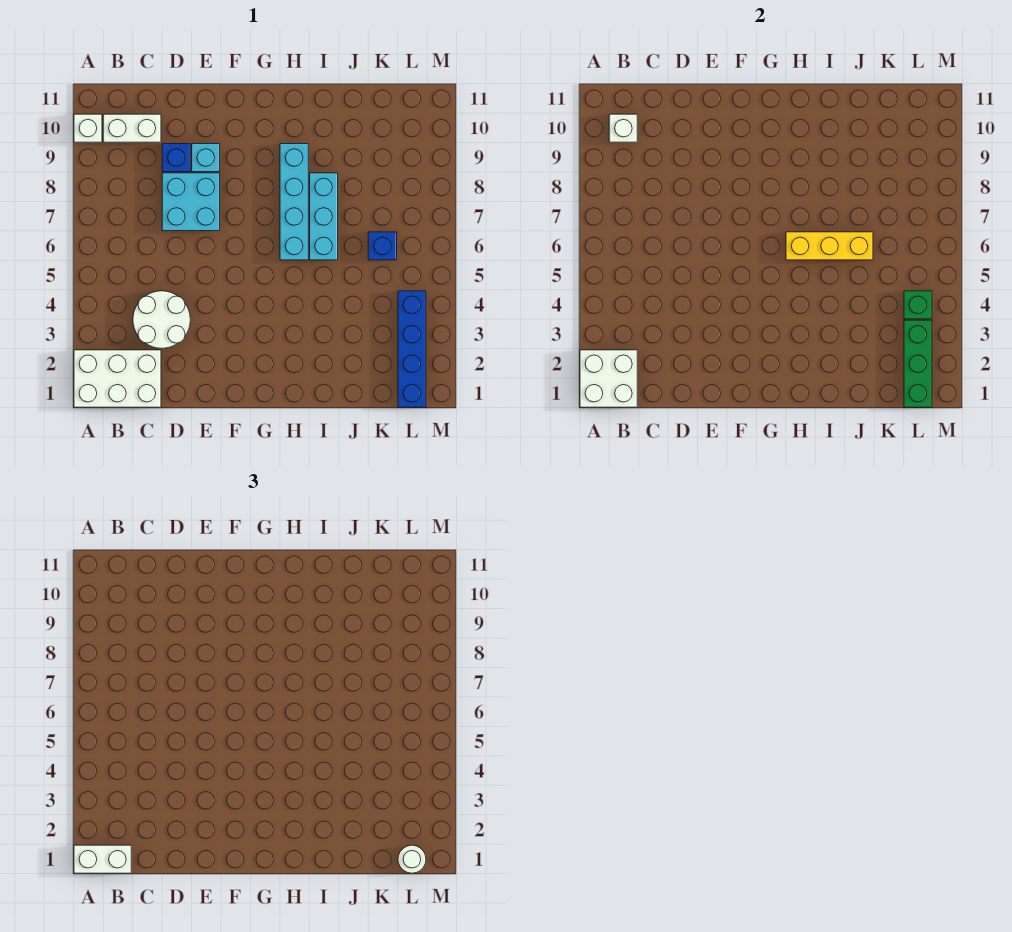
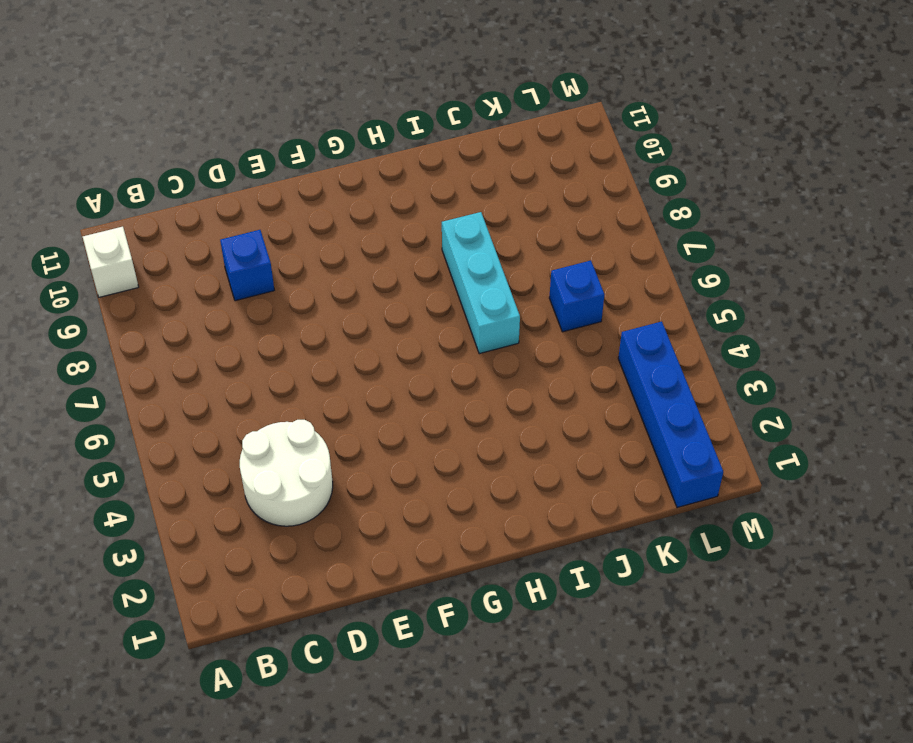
none -> white 2x3 brick [74,350,161,407]
none -> white 1x2 brick [103,114,161,142]
none -> cyan 2x2 brick [162,173,220,231]

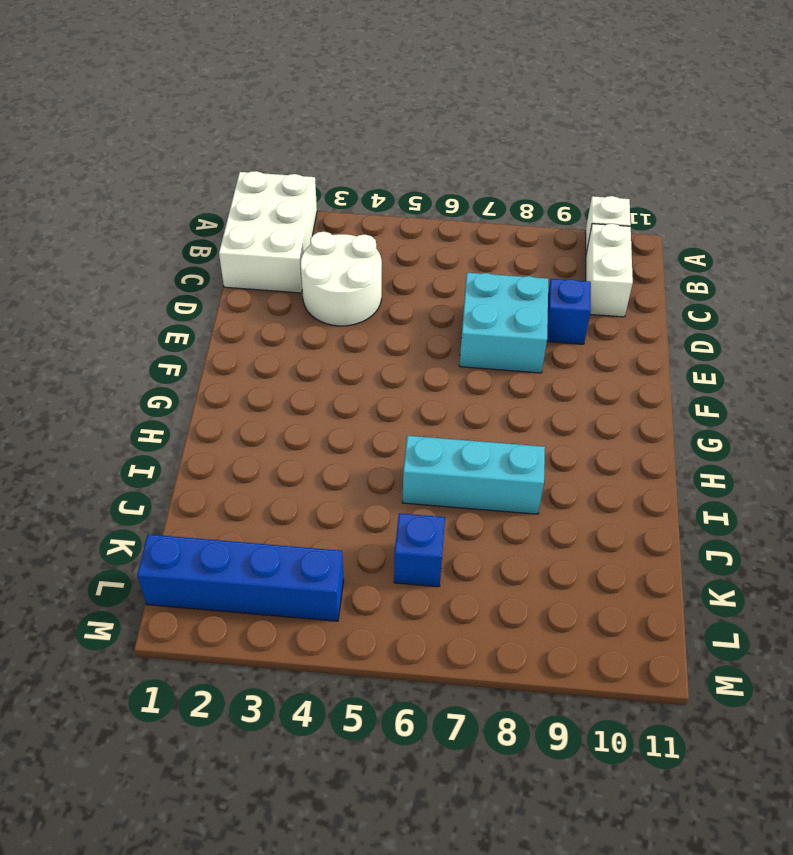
none -> cyan 1x1 brick [192,144,220,172]
none -> cyan 1x4 brick [280,144,308,260]
none -> white 2x2 brick [580,350,637,407]

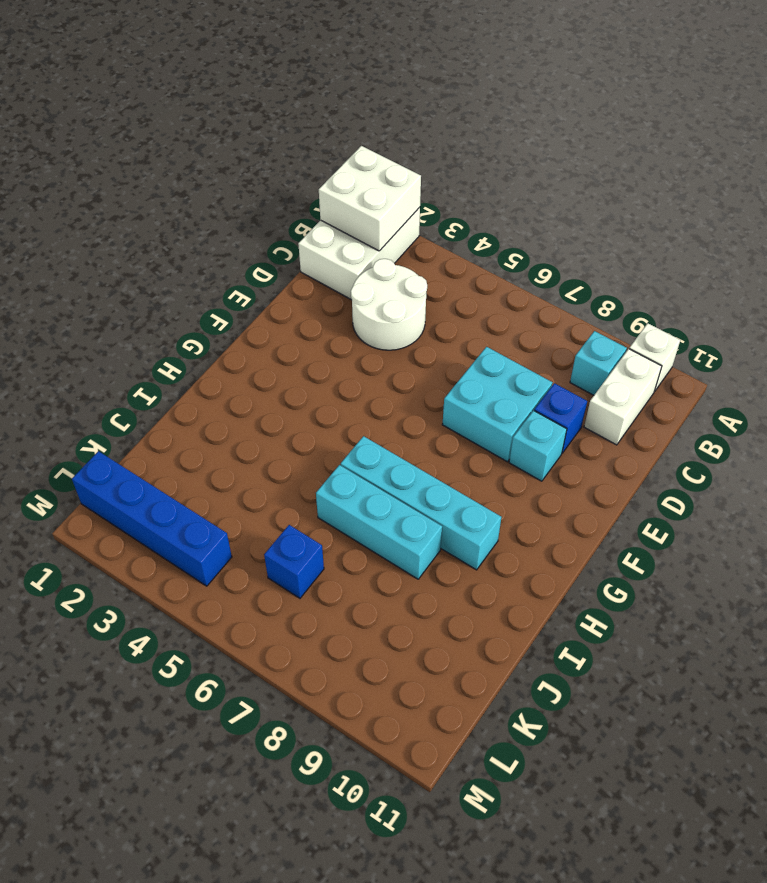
cyan 1x1 brick [570,331,627,395] -> none
none -> white 1x1 brick [609,114,637,142]
none -> yellow 1x3 brick [786,232,873,260]
none -> green 1x3 brick [904,320,932,407]

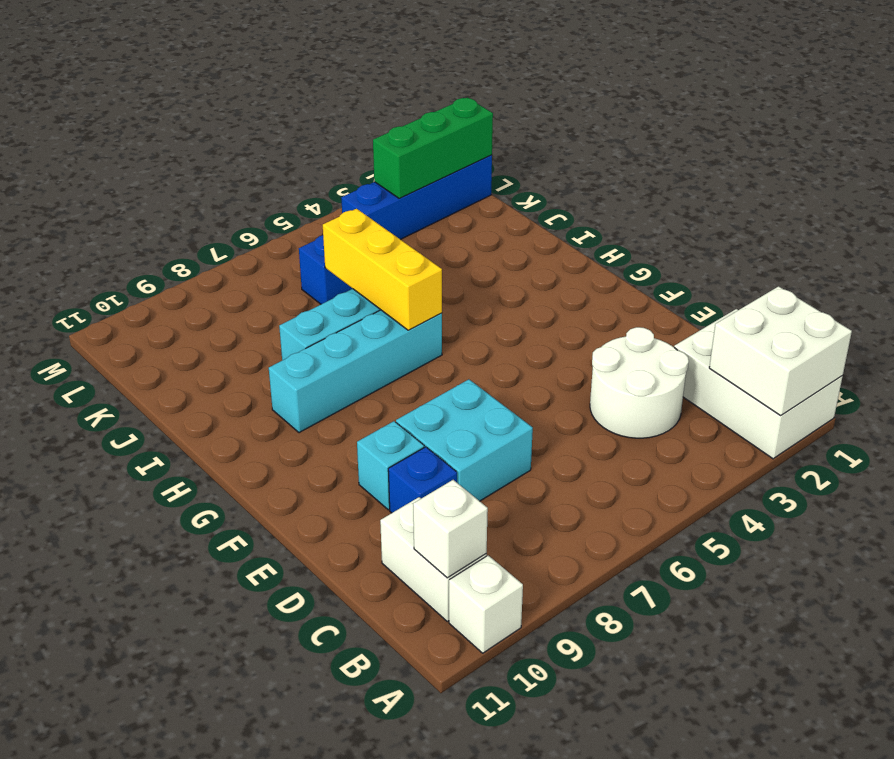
none -> green 1x1 brick [904,291,932,319]
none -> white 1x2 brick [74,845,131,873]
none -> white 1x1 round brick [398,845,426,873]

